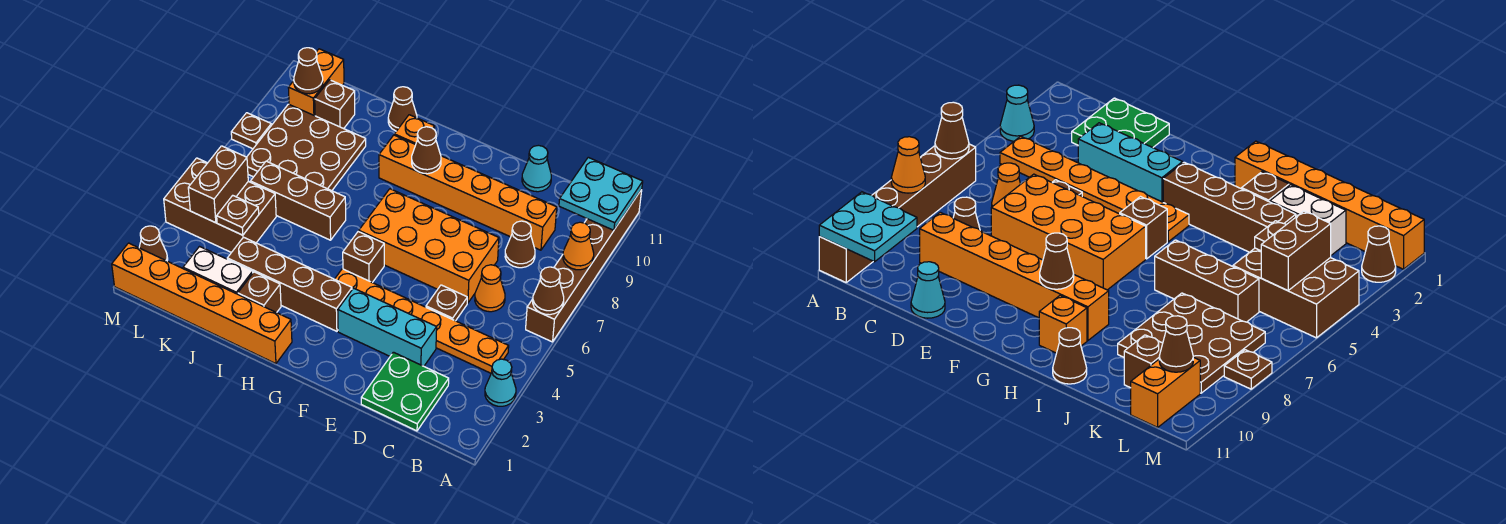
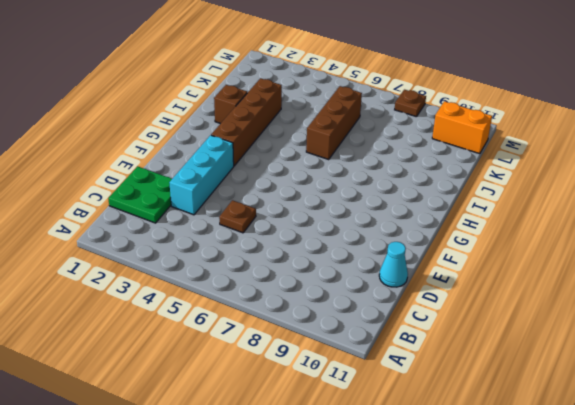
none -> cyan 1x1 cone [485,359,516,406]
none -> brown 1x6 brick [526,190,642,342]
none -> orange 1x6 plate [335,269,509,373]
none -> orange 1x1 cone [475,265,505,312]

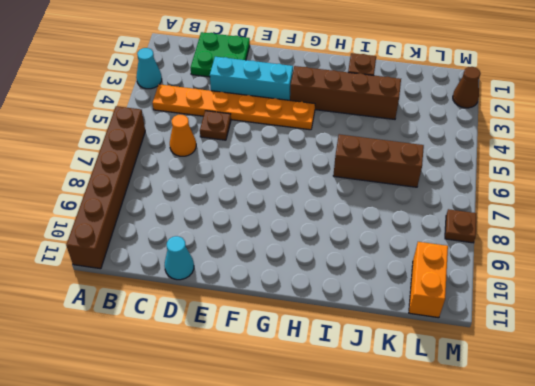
none -> brown 1x1 cone [505,221,535,268]
none -> orange 1x6 brick [379,135,557,250]
none -> orange 2x4 brick [359,189,499,303]
none -> brown 1x1 brick [343,232,384,283]

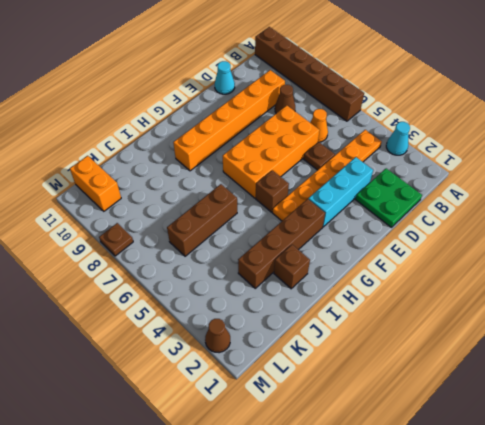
none -> orange 1x6 brick [112,243,292,364]
none -> orange 1x1 brick [394,115,435,145]
none -> brown 1x1 cone [388,87,417,131]
none -> white 1x2 brick [183,247,253,294]

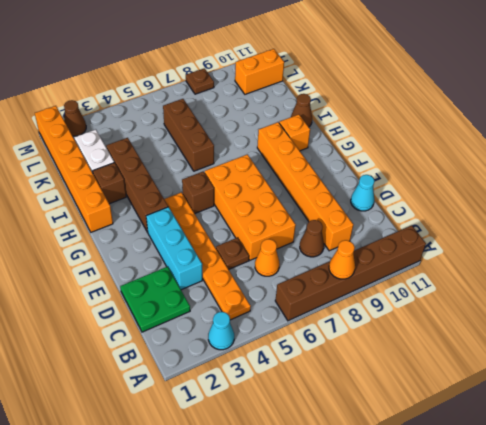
none -> brown 3x3 plate [247,104,366,191]
none -> brown 2x3 brick [164,158,276,252]
none -> brown 1x1 brick [315,80,355,129]
none -> brown 1x1 cone [533,267,564,315]

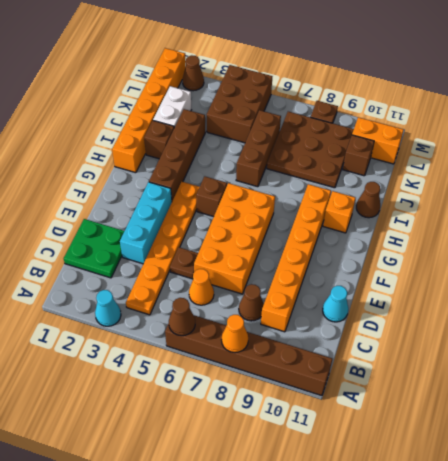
none -> cyan 2x2 plate [559,157,643,230]
none -> brown 1x1 cone [412,127,441,174]
none -> brown 1x1 plate [217,195,259,235]
none -> brown 1x2 brick [188,146,248,223]

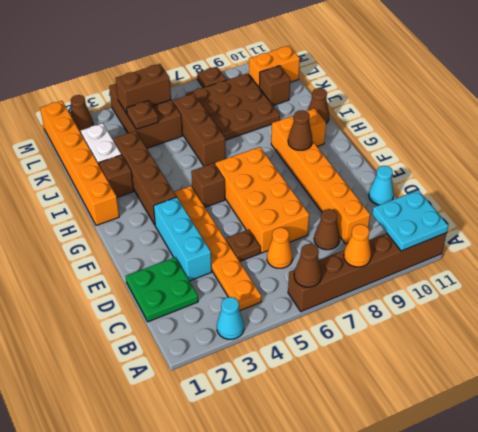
none -> brown 1x1 cone [294,48,323,94]

